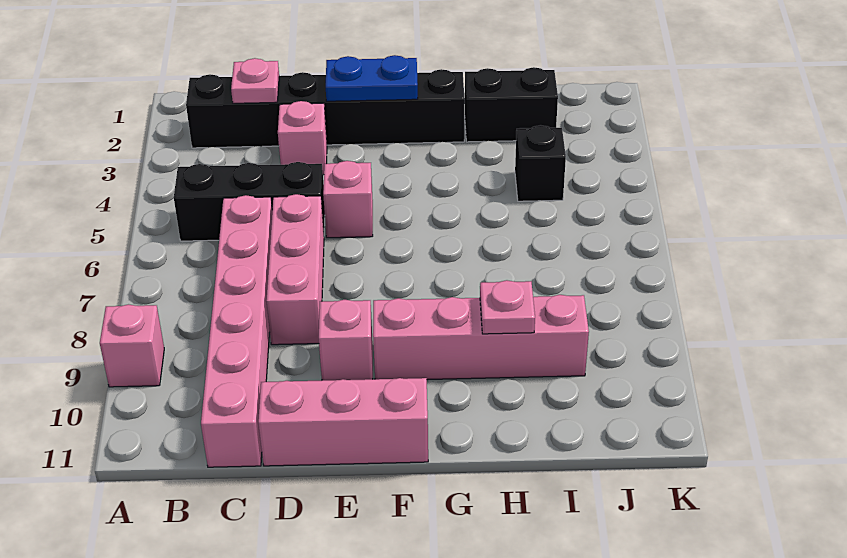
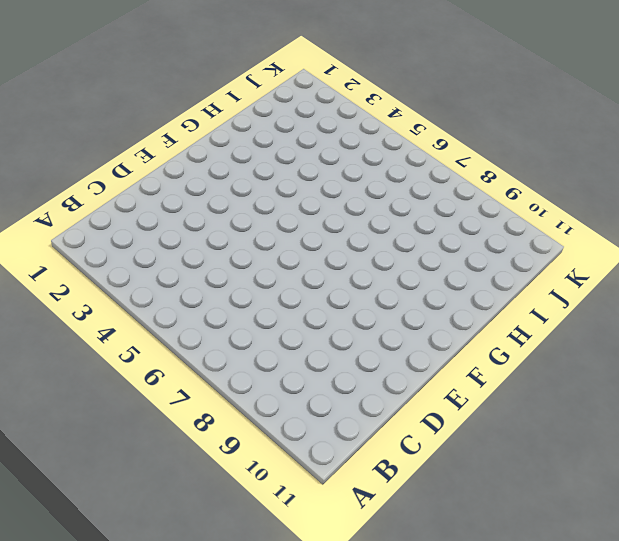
none -> pink 1x1 brick [100,304,164,387]
none -> black 1x6 brick [186,69,465,148]
none -> black 1x3 brick [174,162,325,241]

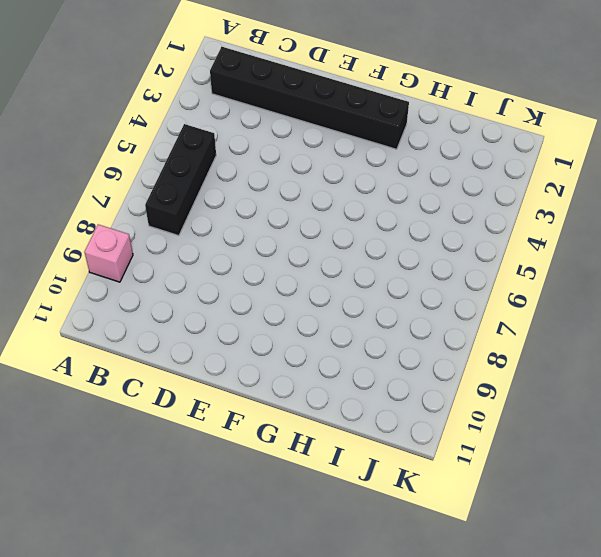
black 1x3 brick [145,124,216,236] -> black 1x3 brick turned to [174,162,325,241]
none -> pink 1x6 brick [201,195,272,467]
none -> pink 1x1 brick [278,101,327,175]
none -> pink 1x3 brick [266,194,324,345]

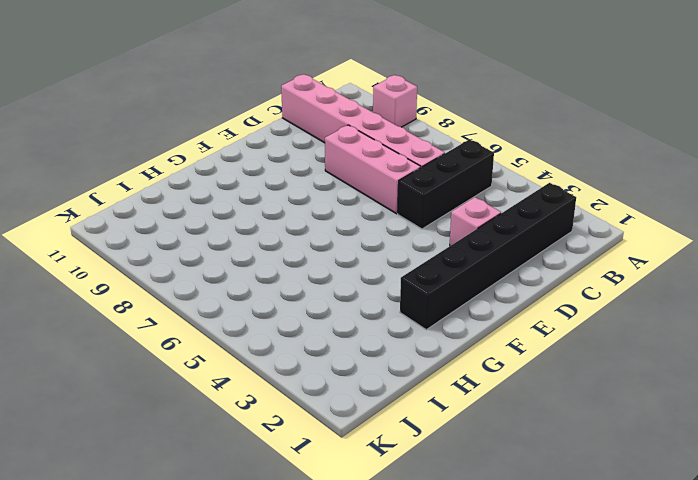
none -> pink 1x3 brick [258,378,428,466]
none -> pink 1x1 brick [323,161,373,238]
none -> pink 1x1 brick [319,300,373,380]

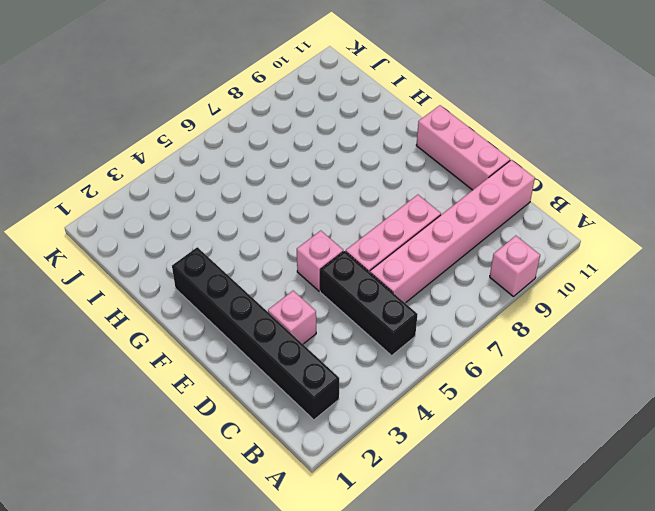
none -> pink 1x1 brick [319,300,373,380]
none -> pink 1x4 brick [373,295,589,380]
none -> black 1x2 brick [465,67,558,142]

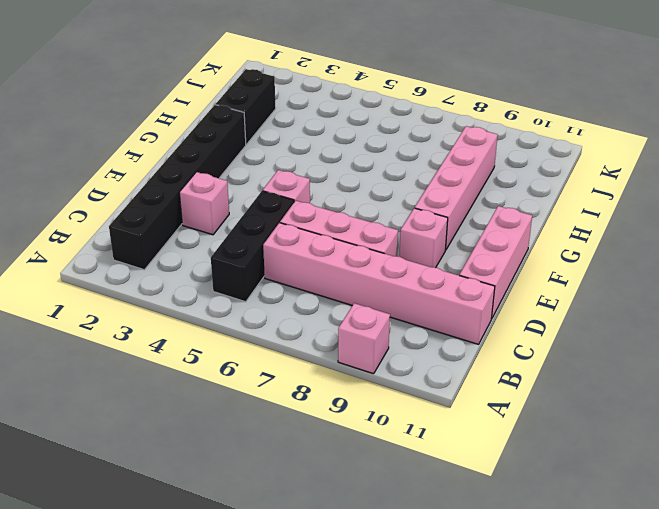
none -> black 1x1 brick [515,125,566,201]
none -> pink 1x1 plate [231,58,279,103]
none -> blue 1x2 plate [326,55,418,101]

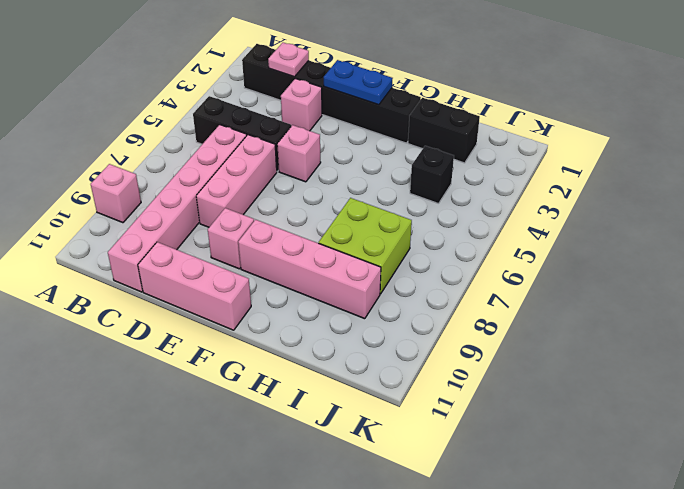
lime 2x2 brick [319,198,412,294] -> none
none -> pink 1x1 plate [480,280,535,334]

